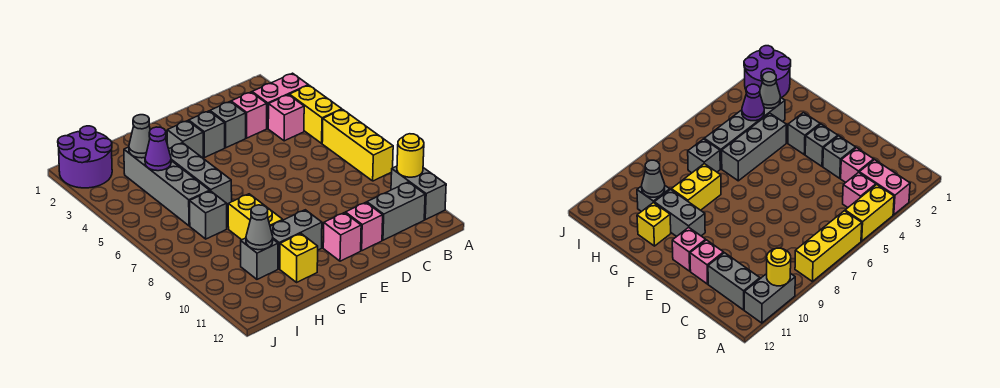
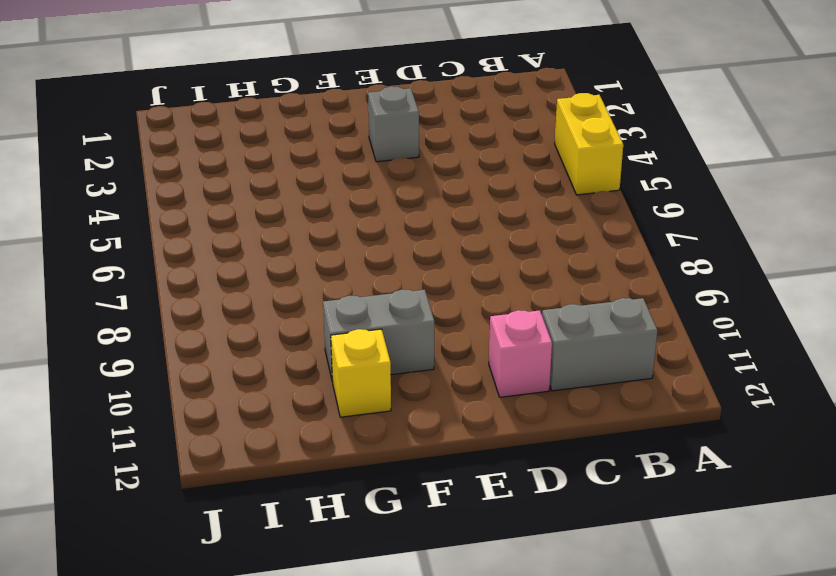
none -> pink 1x2 brick [252,73,308,128]
none -> yellow 1x3 brick [322,110,393,181]
none -> grey 1x2 brick [391,166,446,220]

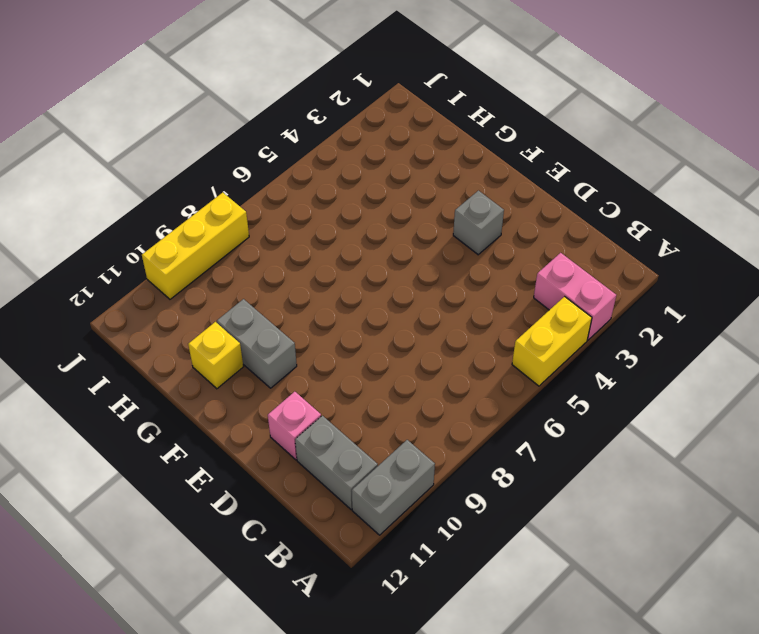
yellow 1x3 brick [142,193,249,299] -> yellow 1x3 brick moved to [322,110,393,181]
none -> pink 1x1 brick [268,95,304,141]
none -> pink 1x1 brick [231,92,267,138]
none -> grey 1x1 brick [210,102,246,148]

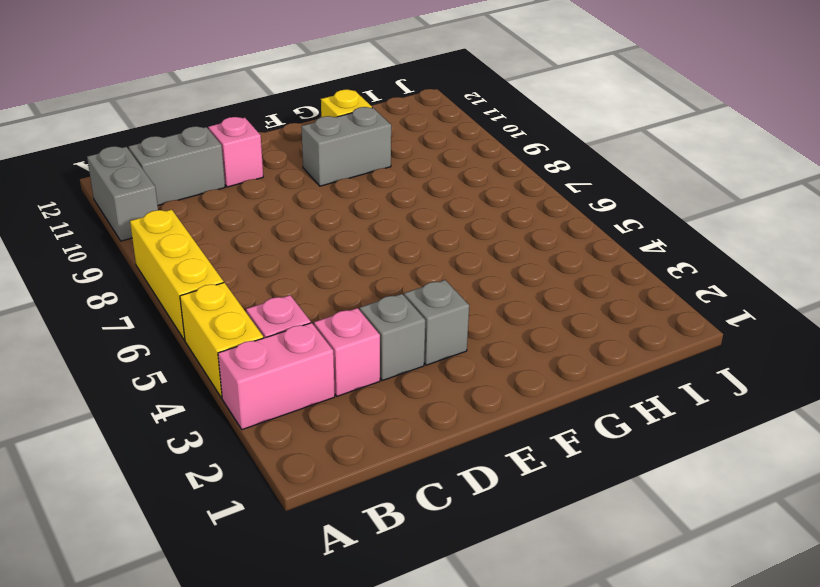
none -> pink 1x1 brick [323,213,361,261]
none -> grey 1x1 brick [167,121,203,158]
none -> grey 1x3 brick [169,143,232,208]

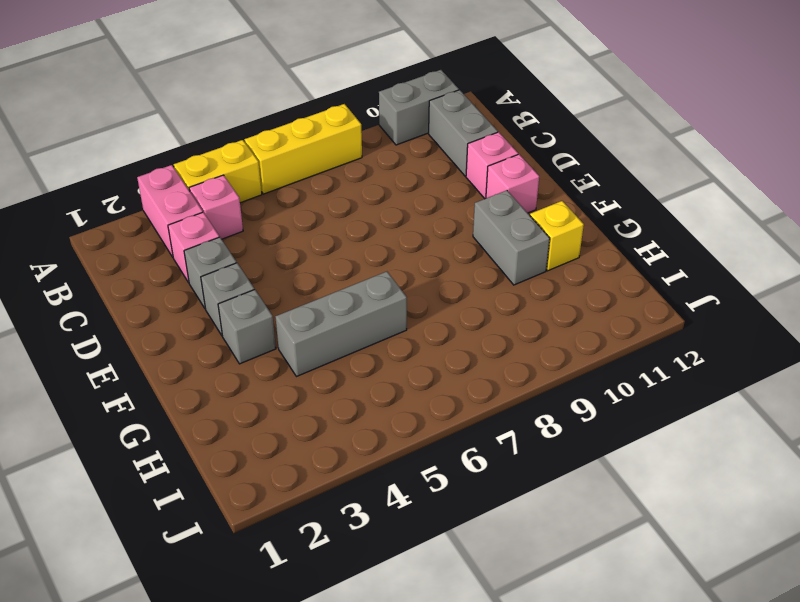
none -> yellow 1x2 brick [228,194,282,240]
none -> grey 1x4 brick [124,147,210,226]
none -> grey 1x1 brick [190,191,227,239]

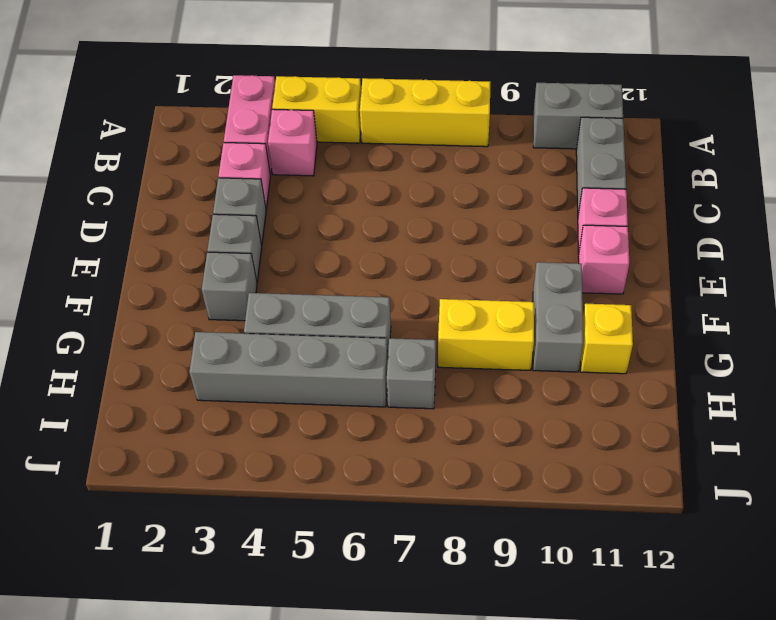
none -> grey 1x1 brick [241,238,278,279]
none -> purple 2x2 round brick [58,126,112,188]
none -> yellow 1x1 round brick [397,134,424,177]

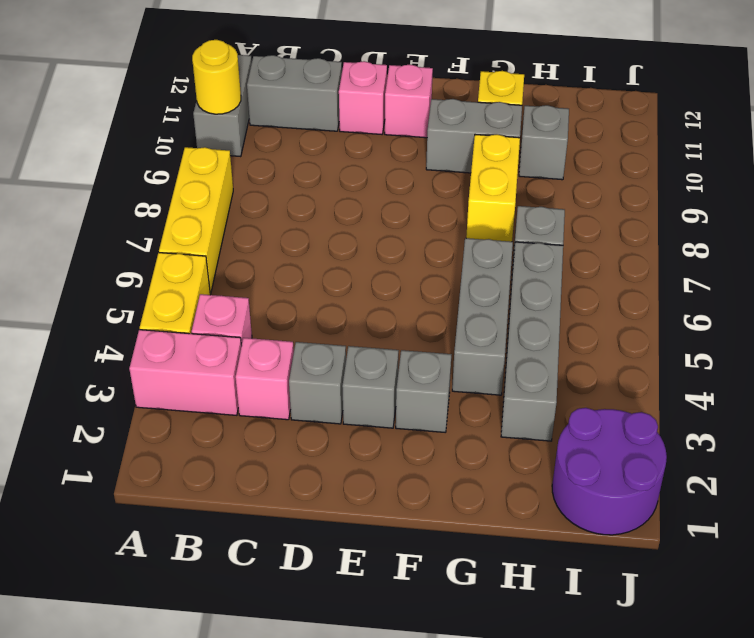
none -> grey 1x1 cone [129,115,150,158]
none -> purple 1x1 cone [145,127,171,171]
none -> grey 1x1 cone [246,205,273,250]

